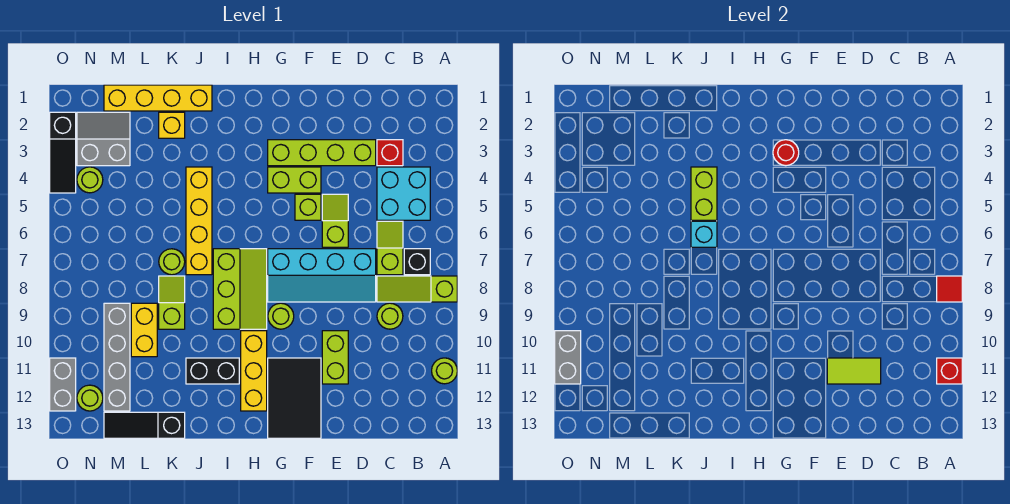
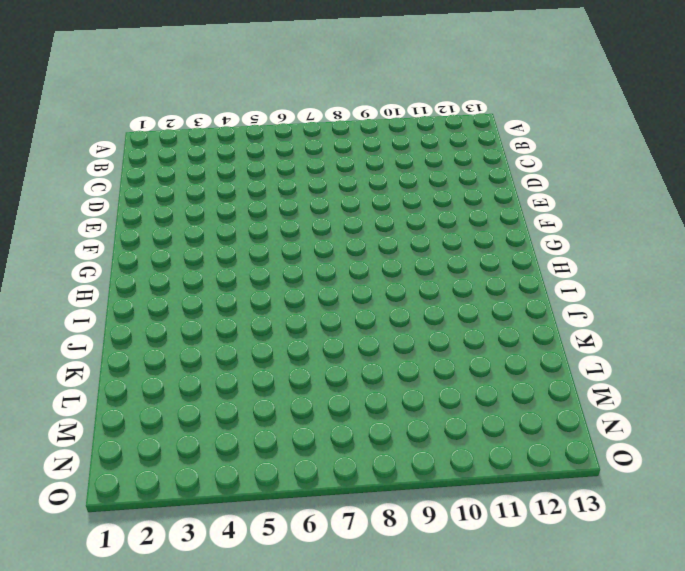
none -> lime 1x3 slope [377,276,457,302]
none -> lime 1x1 round brick [432,358,457,384]
none -> cyan 2x2 brick [377,167,430,220]
none -> black 1x1 brick [404,249,430,275]

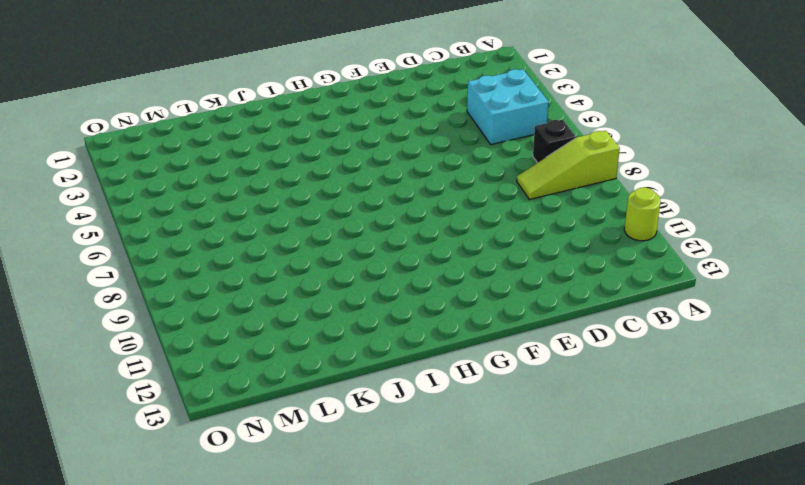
none -> red 1x1 brick [377,140,403,166]
none -> lime 1x2 slope [377,221,403,275]
none -> lime 1x1 round brick [377,303,403,329]
none -> lime 1x4 brick [268,140,376,166]

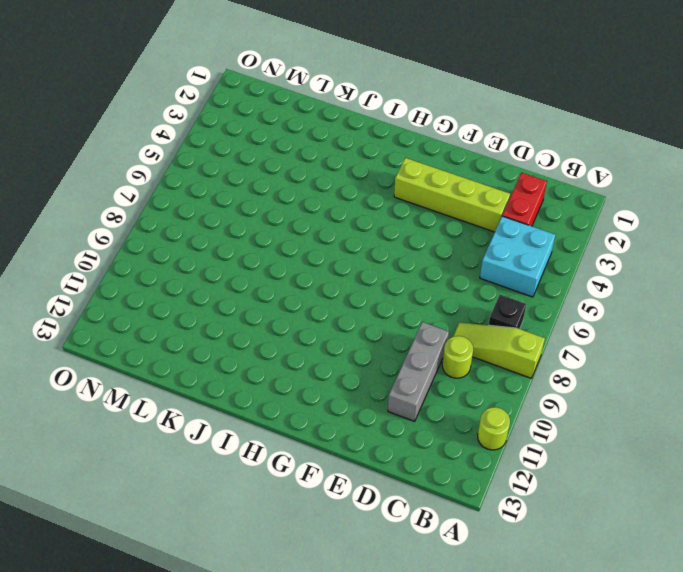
red 1x2 brick [502,173,547,226] -> red 1x1 brick [377,140,403,166]
grey 1x3 brick [388,322,449,421] -> none
none -> lime 1x2 slope [377,221,403,275]
none -> cyan 2x4 slope [268,249,376,302]
none -> lime 1x2 slope [322,194,348,247]
none -> lime 1x2 brick [322,331,348,384]

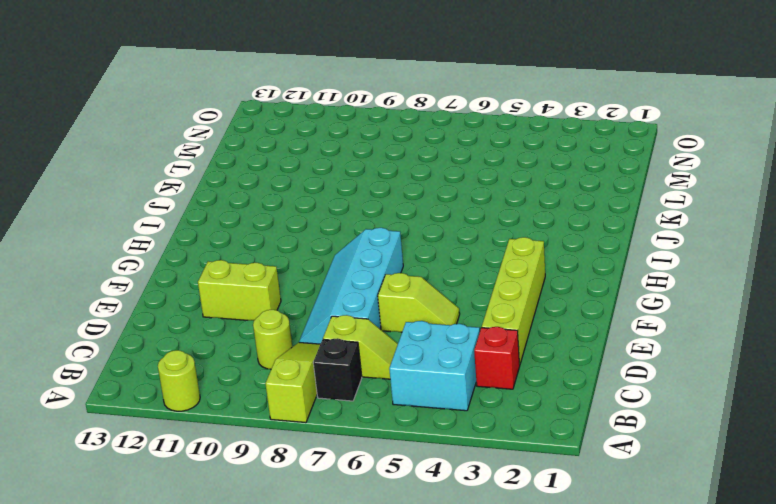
none -> lime 1x2 brick [268,167,321,193]
none -> lime 1x1 brick [295,194,321,220]
none -> black 2x3 tile [268,358,321,438]
none -> lime 1x1 round brick [268,303,294,329]

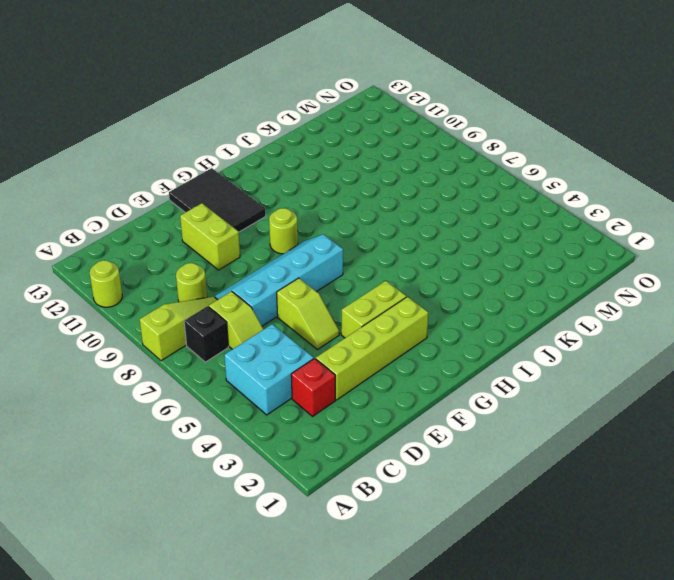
none -> lime 1x1 brick [295,194,321,220]
none -> lime 2x3 slope [213,249,267,329]
none -> yellow 1x3 brick [241,331,267,411]
none -> black 1x2 brick [186,358,239,384]

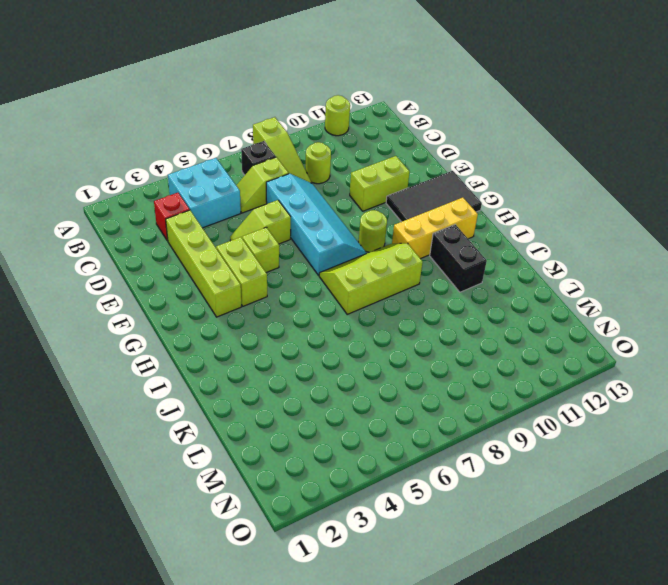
none -> yellow 1x4 brick [104,85,212,111]
none -> yellow 1x4 brick [186,167,212,275]
none -> yellow 1x1 brick [159,112,185,138]
none -> lime 1x1 round brick [159,249,185,275]

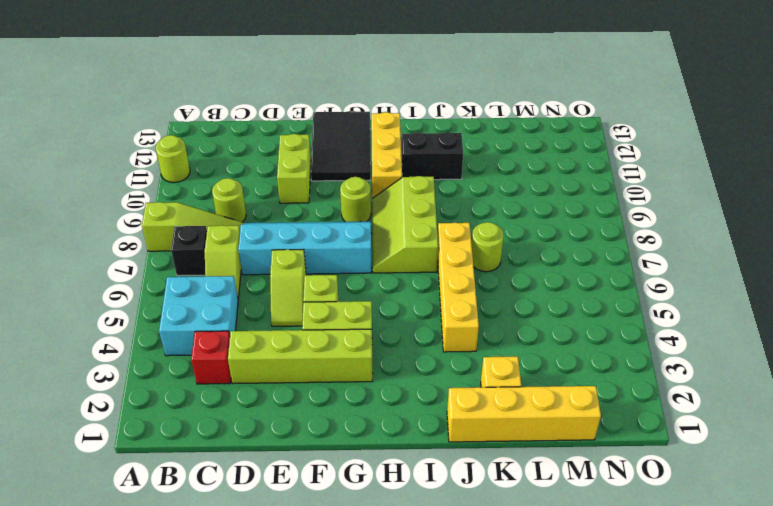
none -> lime 1x2 slope [159,276,185,329]
none -> black 1x3 slope [104,412,185,438]
none -> yellow 1x2 brick [131,303,157,357]
none -> grey 2x2 slope [77,112,130,166]

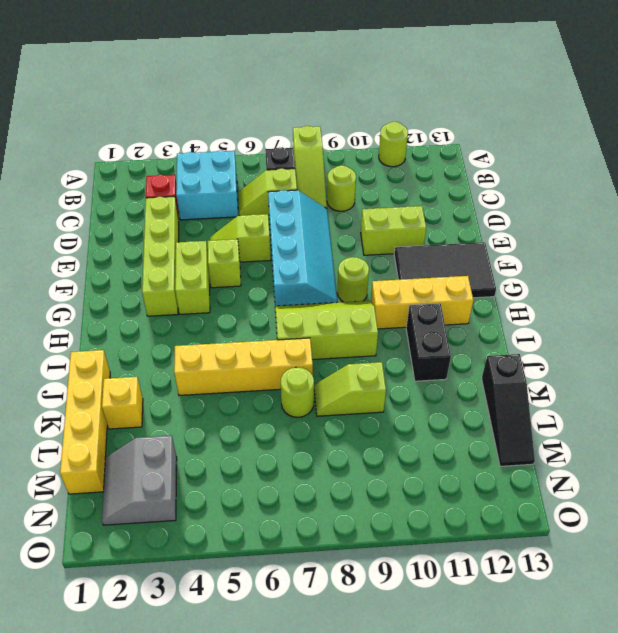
none -> yellow 1x2 brick [131,303,157,357]
none -> grey 1x4 brick [104,303,130,411]
none -> lime 1x1 round brick [77,167,103,193]
none -> lime 1x1 round brick [77,385,103,411]

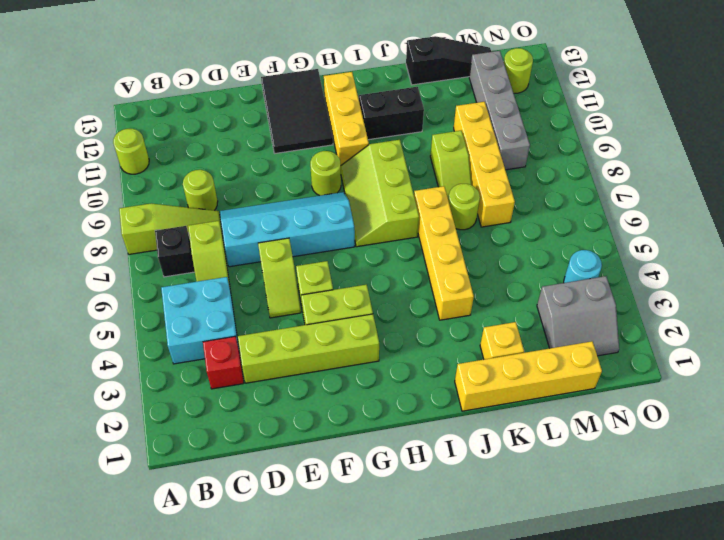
yellow 1x4 brick [454,102,515,227] -> yellow 1x2 brick [131,303,157,357]
cyan 1x1 round brick [564,250,602,283] -> lime 1x1 round brick [77,167,103,193]
none -> lime 1x2 brick [322,331,348,384]
none -> black 1x3 slope [50,112,76,193]
none -> grey 1x2 brick [50,358,76,411]
none -> red 1x1 tile [937,276,962,302]

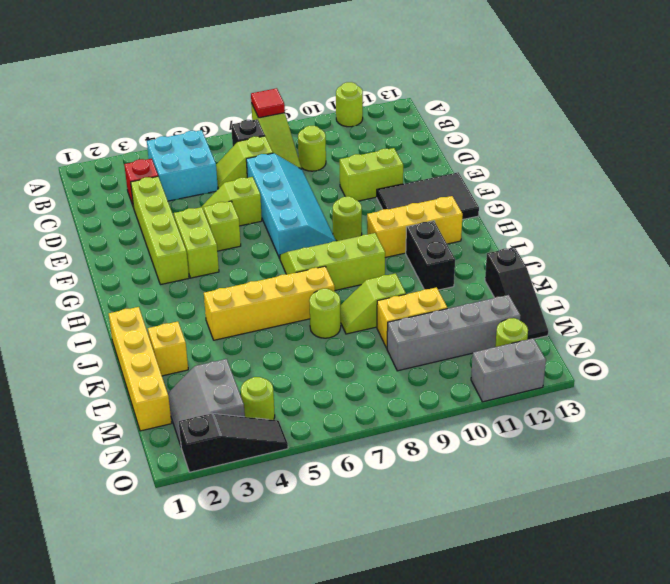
none -> red 1x1 brick [937,358,962,384]
none -> lime 1x2 tile [827,358,881,384]
none -> red 1x1 round brick [773,140,799,166]
none -> lime 1x2 brick [691,167,717,220]

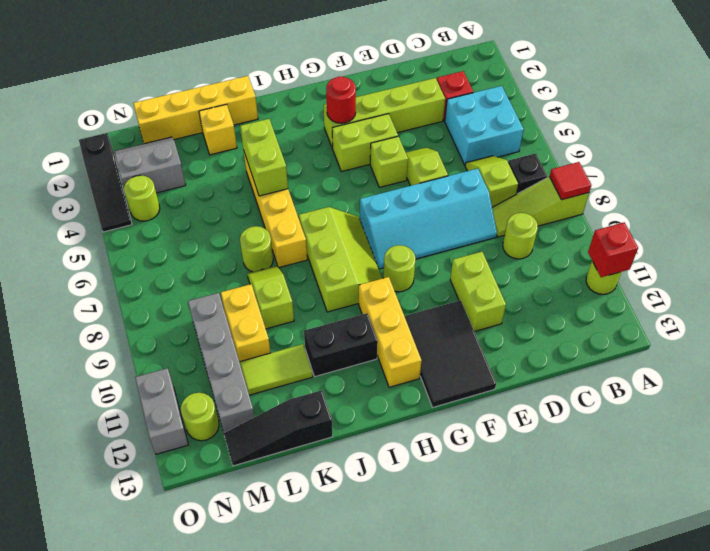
lime 1x2 tile [240,344,313,395] -> lime 1x2 tile moved to [827,358,881,384]
none -> cyan 1x1 brick [691,221,717,247]
none -> grey 1x2 brick [555,331,581,384]

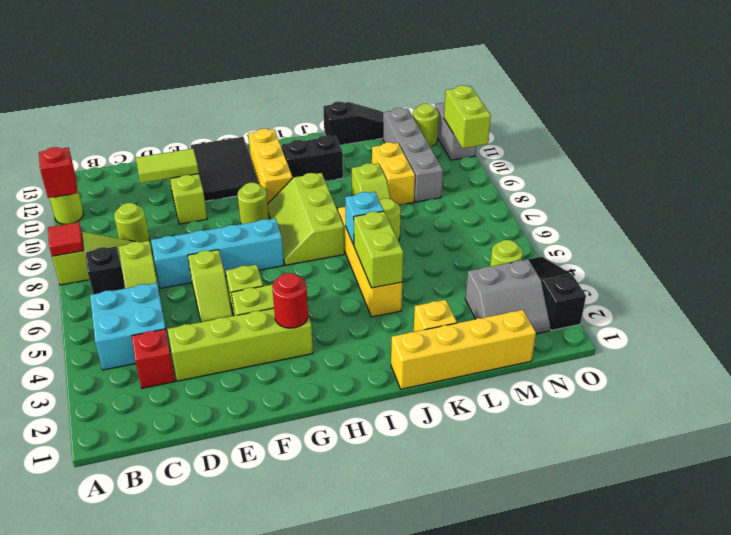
lime 1x2 brick [444,85,491,148] -> grey 1x2 brick [555,331,581,384]

